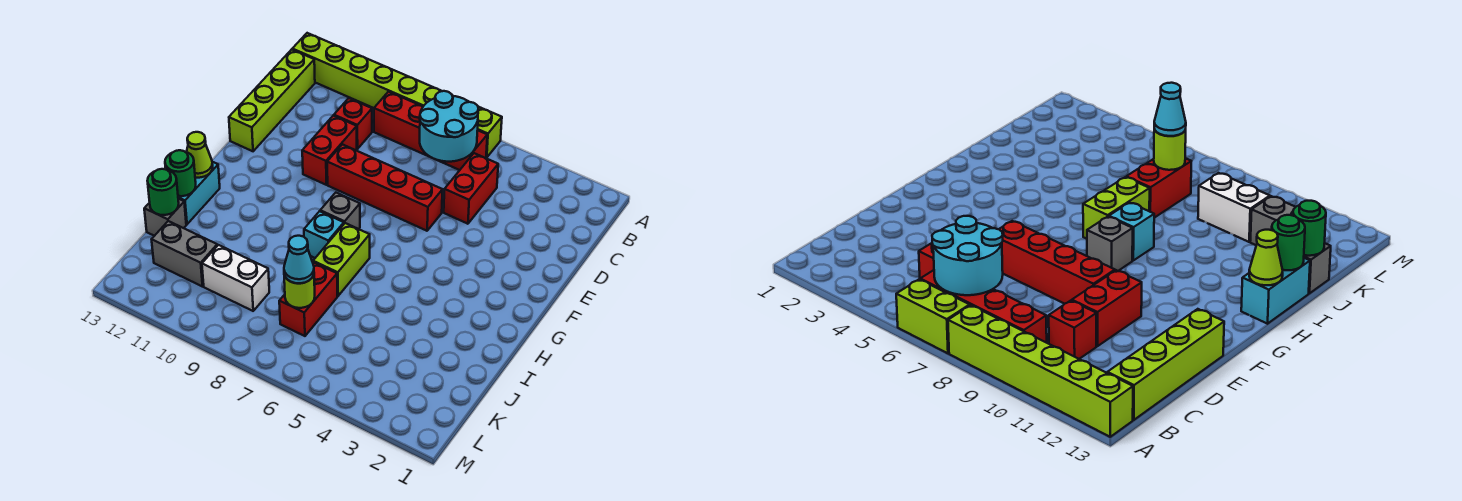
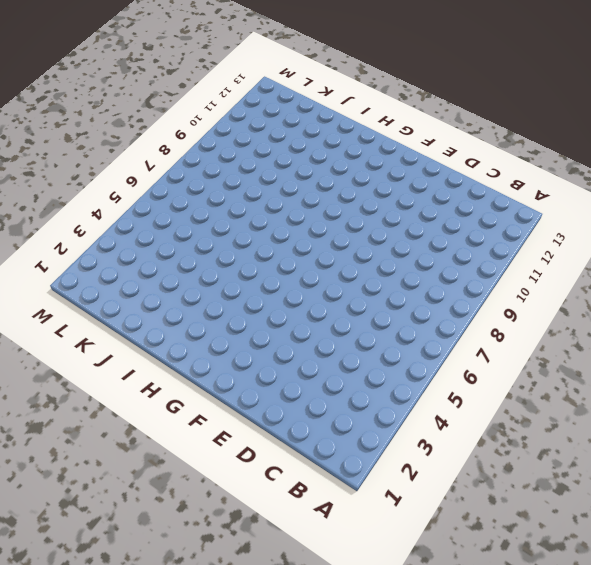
none -> lime 1x2 brick [478,107,502,158]
none -> lime 1x6 brick [292,33,441,108]
none -> red 1x4 brick [374,92,487,170]

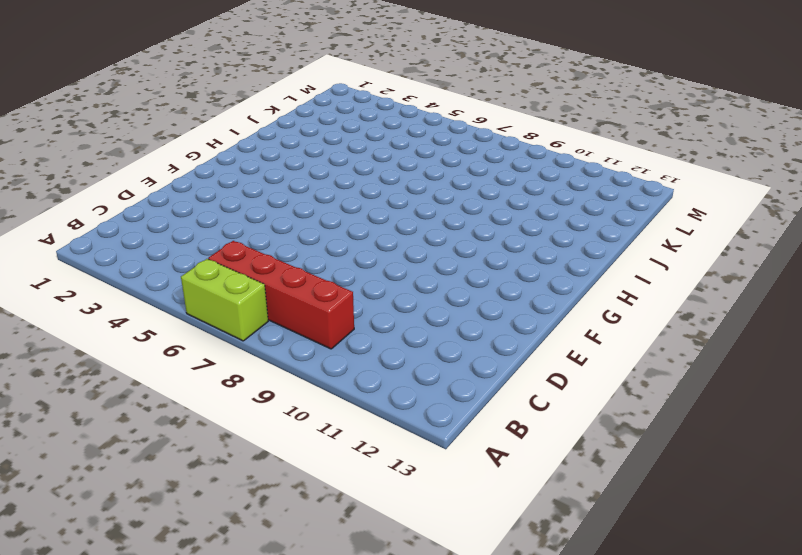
none -> lime 1x6 brick [292,33,441,108]
none -> lime 1x4 brick [229,49,315,151]
none -> red 1x2 brick [444,153,498,224]

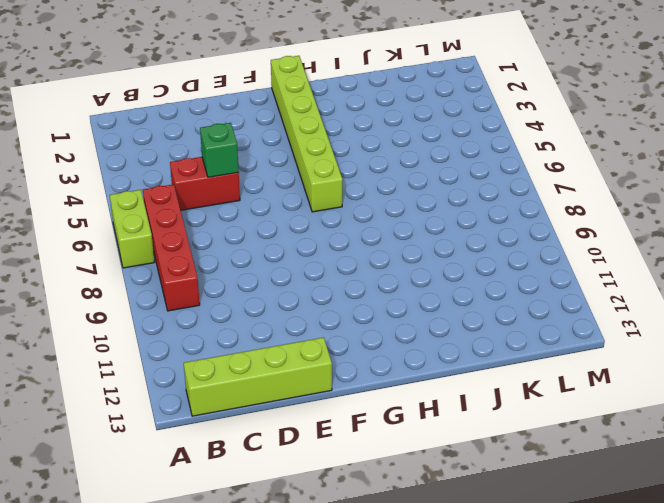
green 1x1 brick [200,123,239,177] -> none
lime 1x6 brick [271,56,343,212] -> lime 1x6 brick moved to [292,33,441,108]
none -> red 1x1 brick [334,98,372,149]
none -> red 1x2 brick [302,116,357,185]
none -> red 1x4 brick [327,144,443,231]

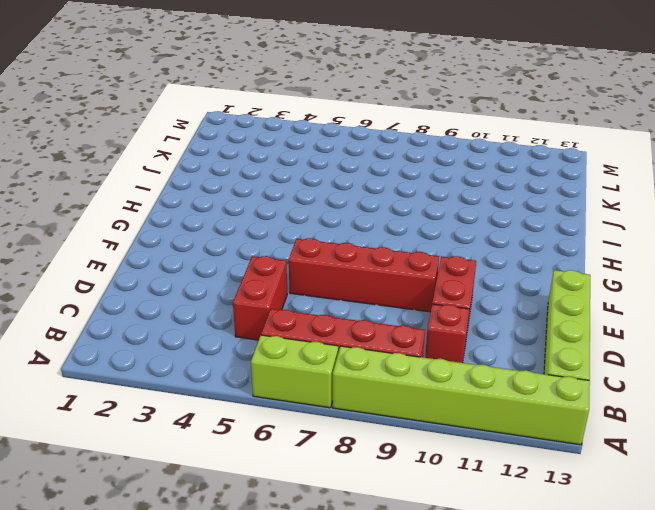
none -> grey 1x1 brick [320,193,360,229]
none -> lime 1x2 brick [313,223,370,296]
none -> cyan 1x1 brick [304,211,344,258]

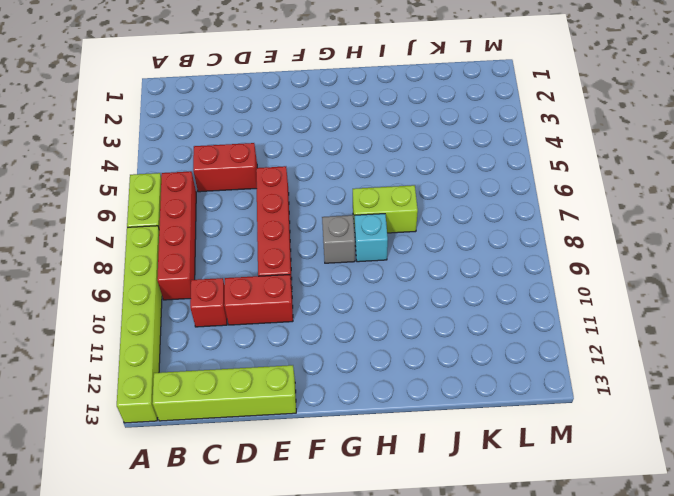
none -> cyan 1x2 brick [178,162,220,224]
none -> red 1x2 brick [279,262,337,336]
none -> grey 1x1 brick [144,199,186,236]

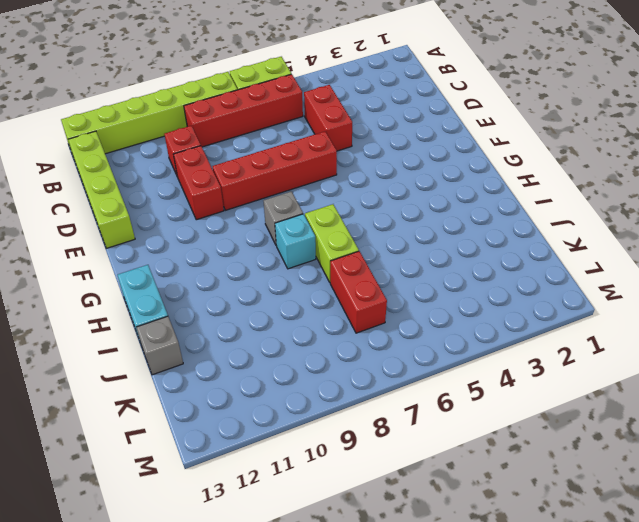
none -> white 1x2 brick [202,245,269,311]
none -> grey 1x2 brick [152,221,217,287]
none -> cyan 2x2 round brick [420,91,479,162]

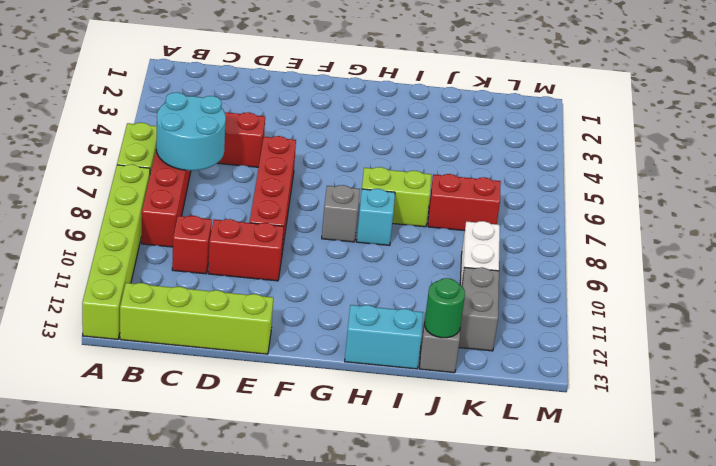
none -> lime 1x1 cone [187,132,213,178]
none -> green 1x1 round brick [165,150,196,196]
none -> lime 1x1 round brick [284,275,315,308]

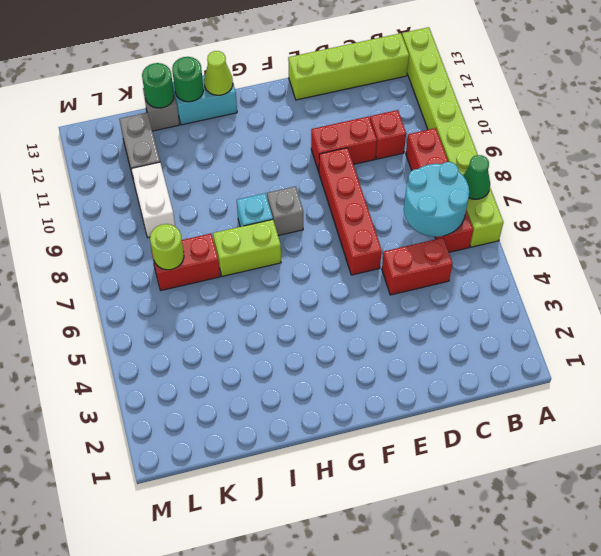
green 1x1 cone [463,155,490,199] -> none
none -> cyan 1x1 cone [284,236,314,283]

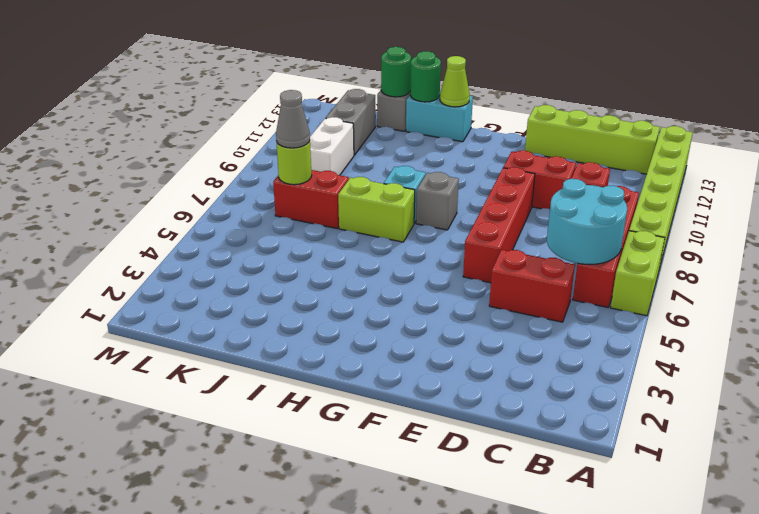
grey 1x1 cone [276,90,310,148] -> cyan 1x1 cone [284,236,314,283]

